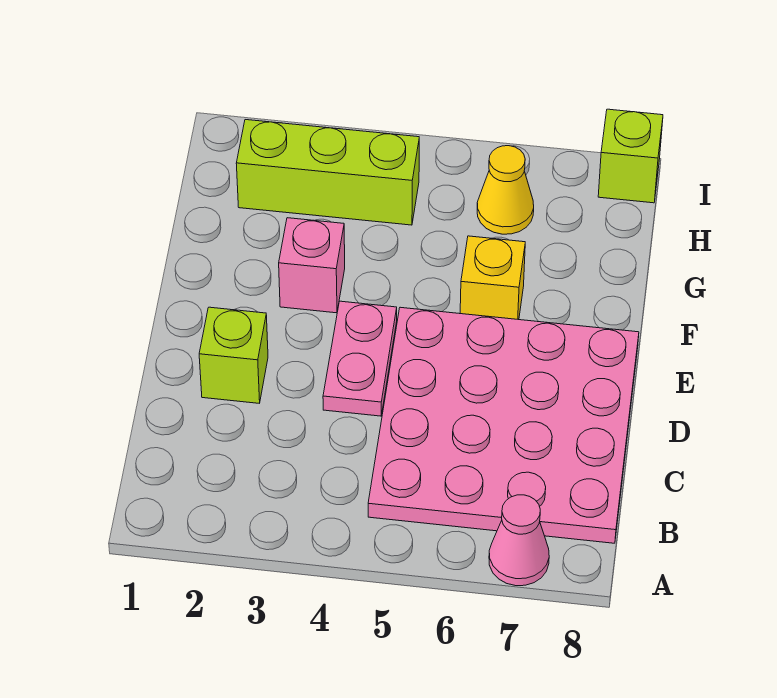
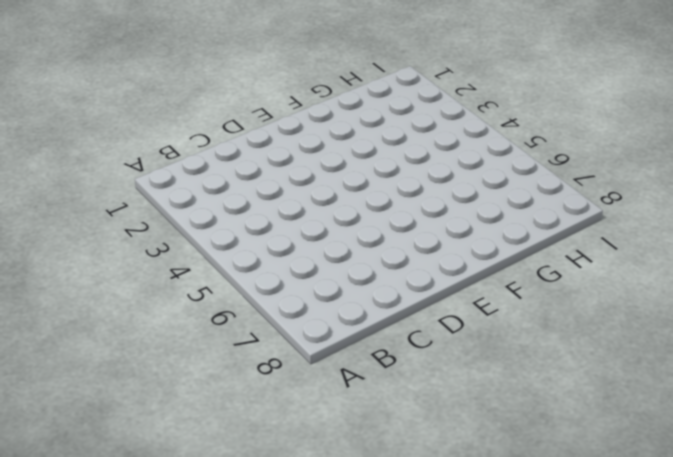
none -> pink 1x1 cone [489,495,549,586]
none -> pink 4x4 plate [368,307,639,543]

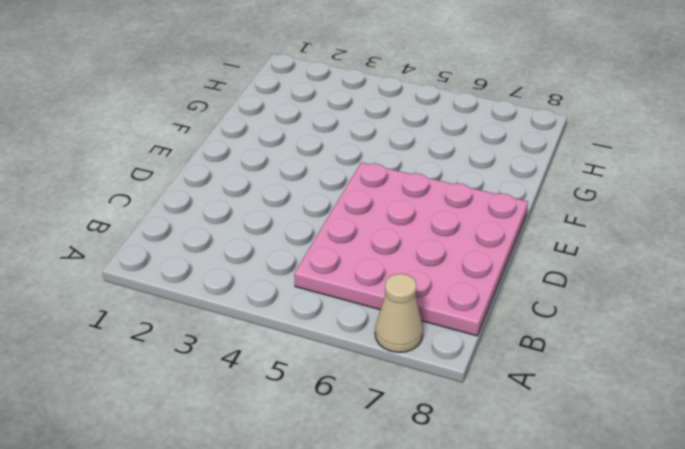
tan 1x1 cone [375,274,423,352] -> pink 1x1 cone [489,495,549,586]
none -> lime 1x1 brick [199,307,268,403]
none -> pink 1x2 plate [323,301,397,416]

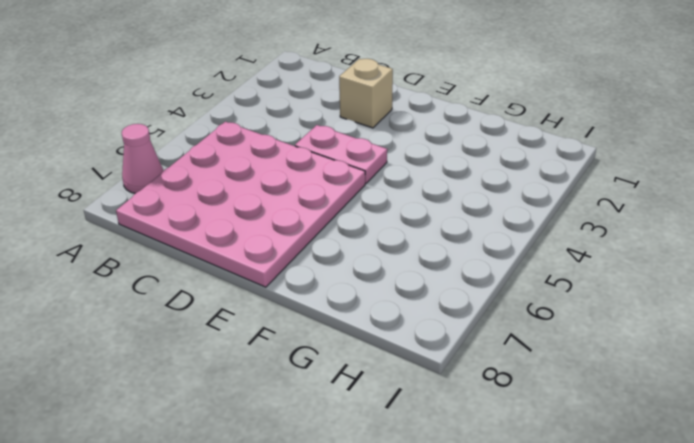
tan 1x1 brick [339,59,393,128] -> lime 1x1 brick [199,307,268,403]
none -> pink 1x1 brick [279,218,345,313]
none -> yellow 1x1 brick [460,236,525,320]

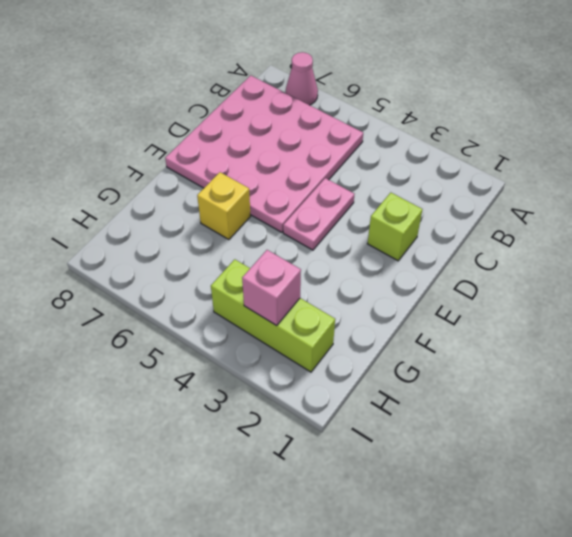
pink 1x1 brick [242,250,301,326] -> pink 1x1 brick moved to [279,218,345,313]
none -> yellow 1x1 cone [477,146,534,234]
none -> lime 1x1 brick [598,109,663,203]

